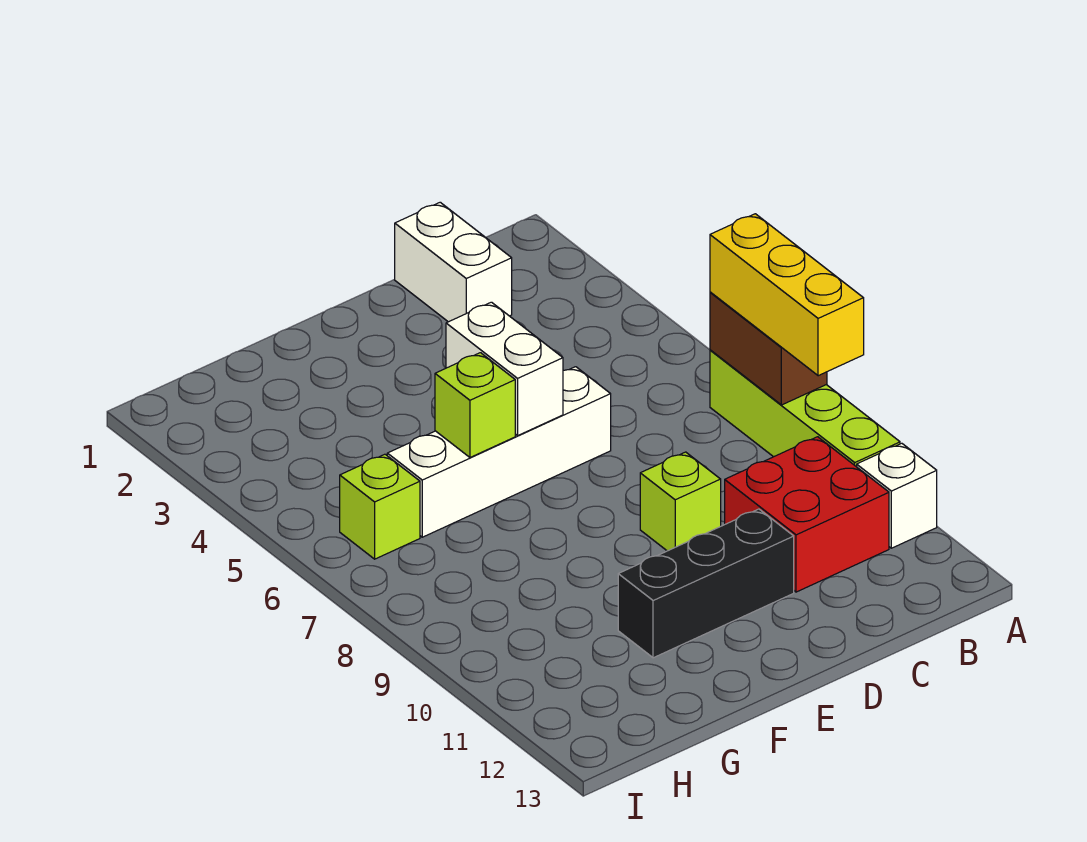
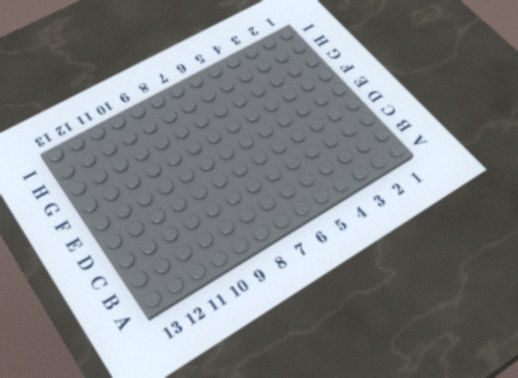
none -> lime 1x4 brick [710,350,900,467]
none -> white 1x1 brick [857,443,937,548]
none -> red 2x2 brick [725,437,889,592]

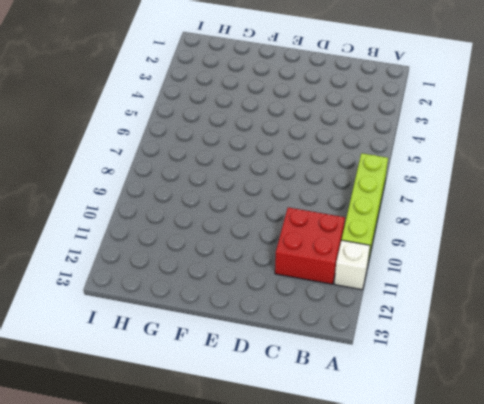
none -> white 1x2 brick [395,202,512,322]
none -> white 1x4 brick [387,367,611,537]
none -> lime 1x1 brick [640,452,721,551]

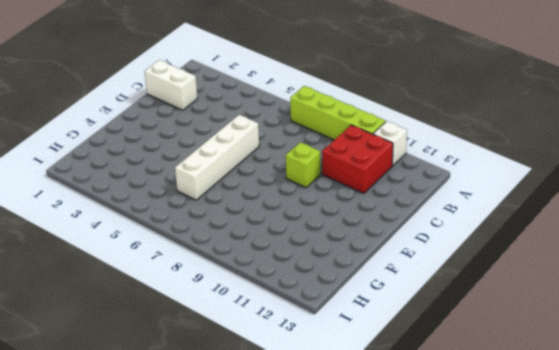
none -> black 1x3 brick [618,509,794,658]
none -> lime 1x1 brick [340,454,420,559]
none -> brown 1x2 brick [710,292,827,405]

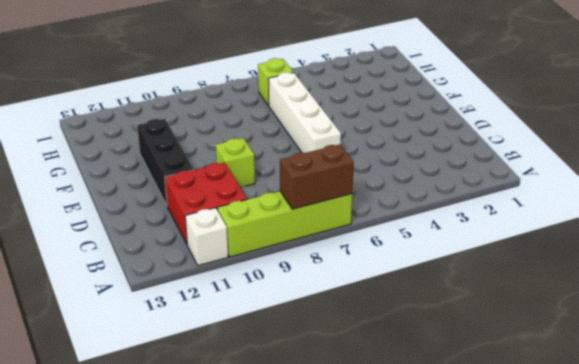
none -> white 1x2 brick [395,202,512,322]
none -> white 1x2 brick [446,302,563,435]
none -> lime 1x1 brick [435,353,515,457]

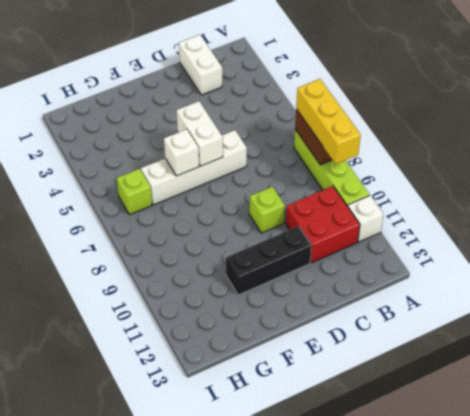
white 1x1 brick [164,129,199,176] -> lime 1x1 brick [435,353,515,457]

